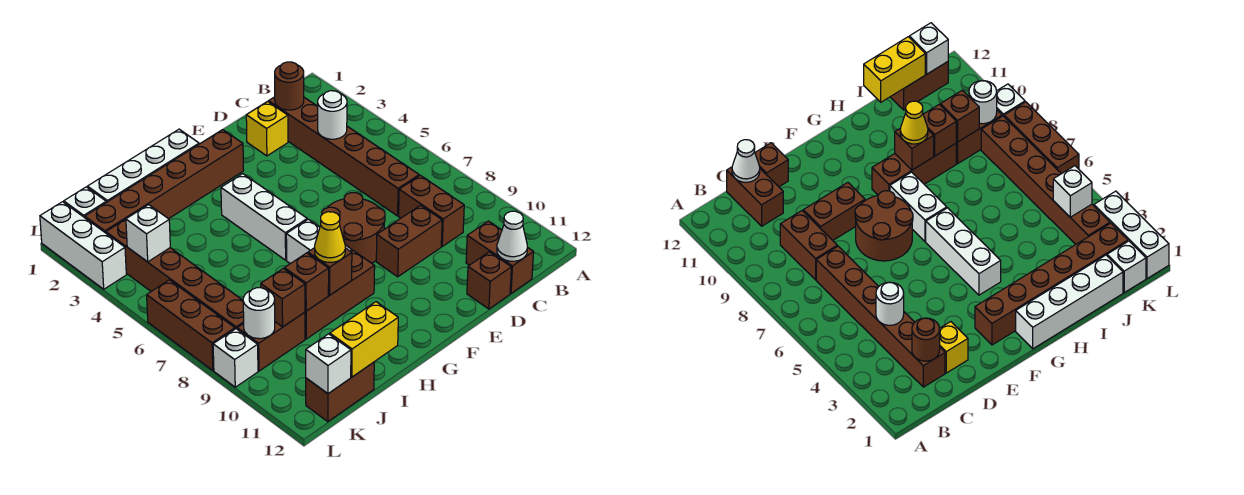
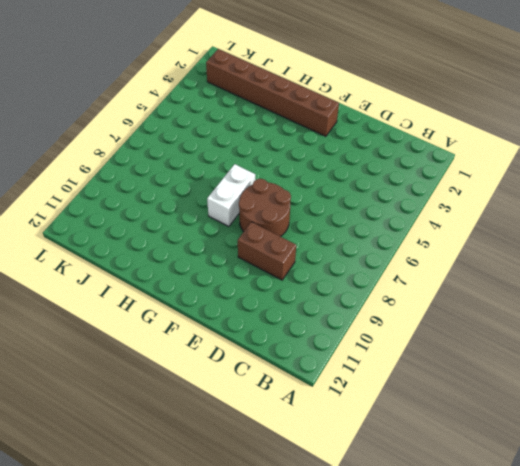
none -> brown 1x6 brick [269,97,419,216]
none -> brown 1x2 brick [399,175,464,246]
none -> brown 1x2 brick [466,221,534,293]
none -> yellow 1x1 brick [246,102,288,156]

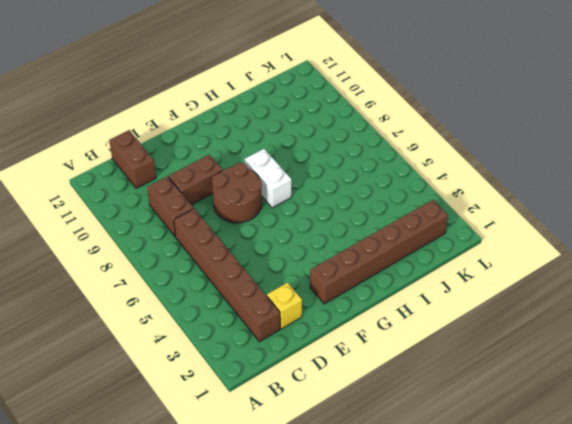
none -> brown 1x1 brick [467,252,511,309]
none -> white 1x4 brick [87,129,199,202]
none -> white 1x3 brick [221,174,307,260]
none -> brown 1x3 brick [305,251,375,339]

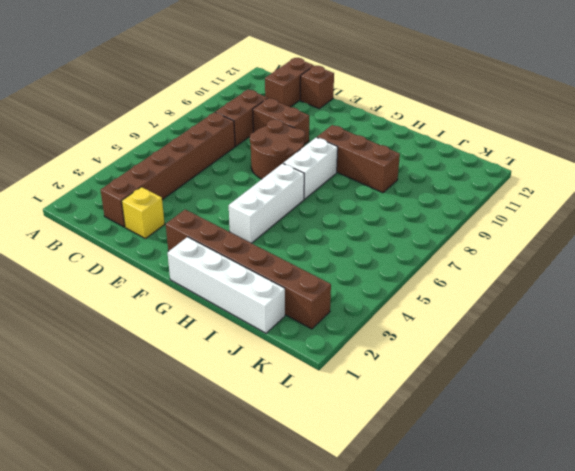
none -> brown 1x2 brick [237,312,305,371]
none -> brown 1x2 brick [306,362,374,422]
none -> white 1x1 brick [64,187,106,218]
none -> brown 1x6 brick [106,219,244,329]

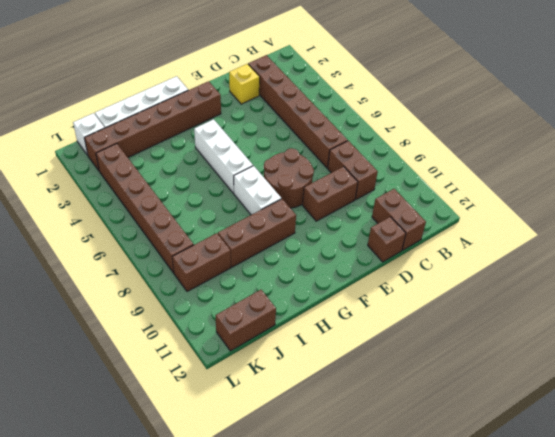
none -> white 1x3 brick [40,202,126,289]
none -> brown 1x3 brick [147,280,235,370]
none -> white 1x1 brick [213,329,258,387]
none -> brown 1x1 round brick [275,62,304,110]

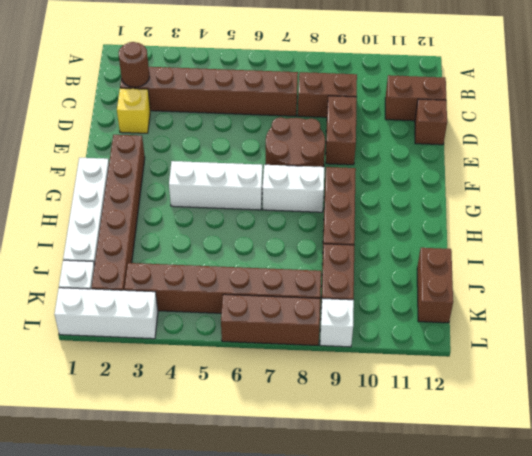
none -> white 1x1 round brick [318,91,347,139]
none -> white 1x1 cone [497,211,527,261]
none -> brown 1x1 brick [308,248,352,295]
none -> brown 1x1 brick [284,253,329,311]

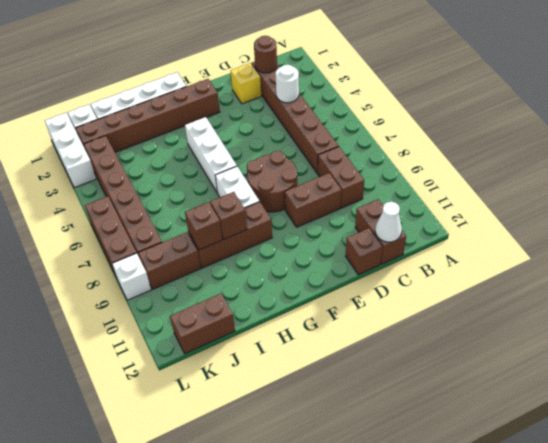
none -> yellow 1x2 brick [330,302,398,377]
none -> brown 1x1 brick [261,269,305,327]
none -> white 1x1 brick [126,205,170,262]
none -> white 1x1 round brick [243,288,275,339]

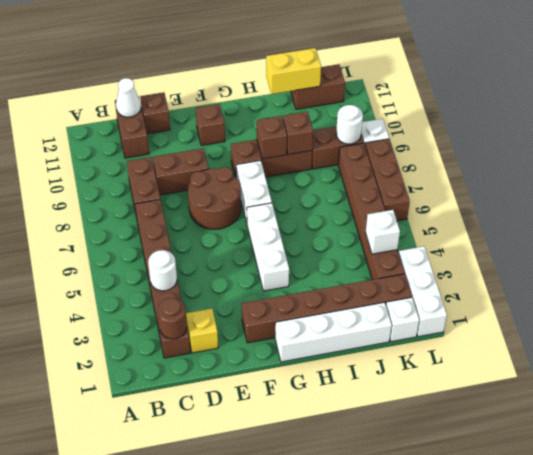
brown 1x1 brick [196,104,225,145] -> brown 1x1 brick moved to [261,269,305,327]
none -> white 1x1 brick [306,334,351,394]
none -> yellow 1x1 cone [315,212,345,262]

